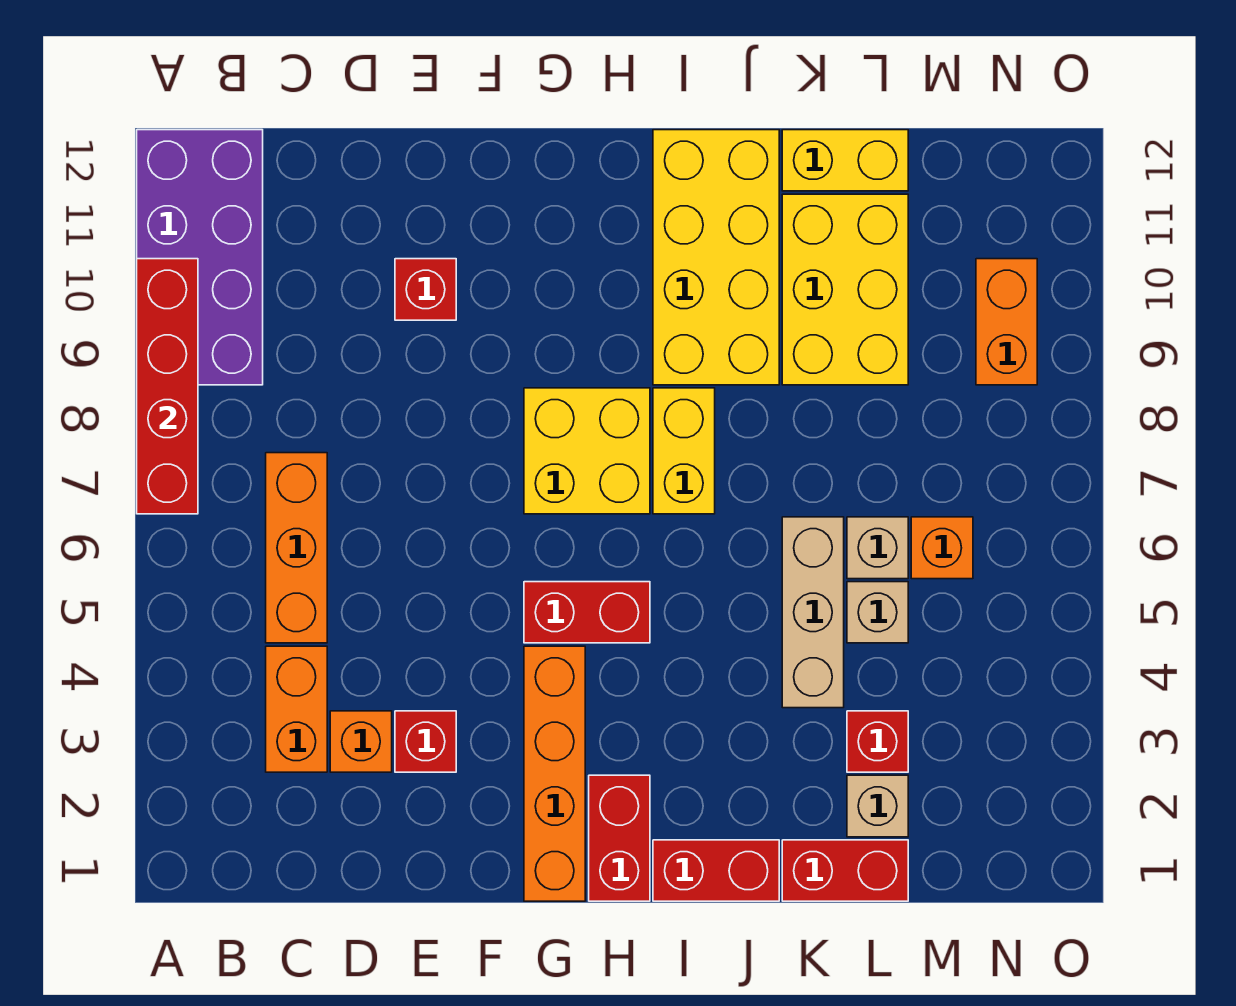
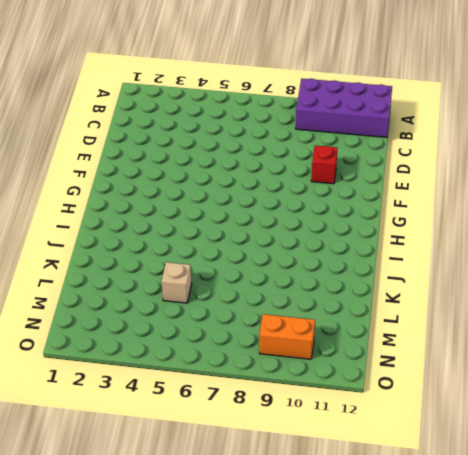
none -> orange 1x2 brick [266,646,327,772]
none -> orange 1x3 brick [266,453,327,643]
none -> orange 1x1 brick [330,711,392,772]

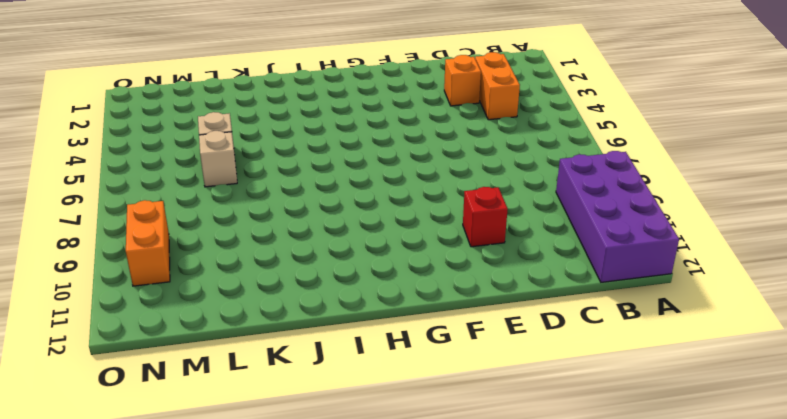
none -> orange 1x3 brick [266,453,327,643]
none -> red 1x1 brick [395,711,456,772]
none -> orange 1x4 brick [524,646,585,901]

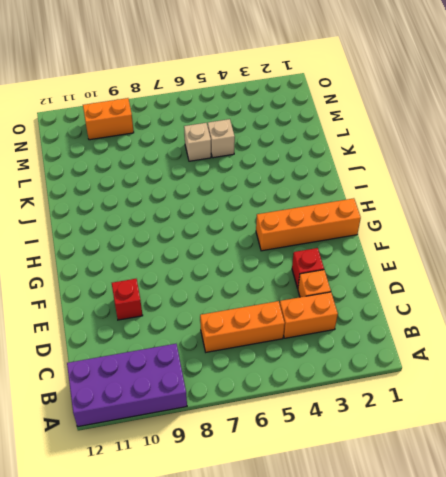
none -> red 1x2 brick [524,582,650,643]
none -> yellow 2x2 brick [524,388,650,514]
none -> red 1x2 brick [589,775,650,901]

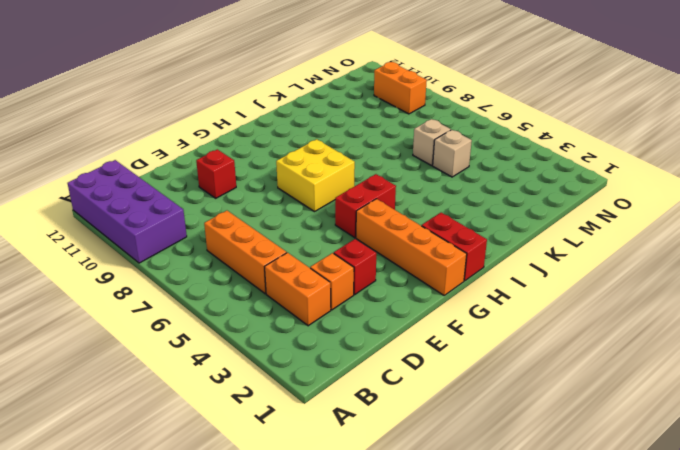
none -> red 1x2 brick [653,840,779,901]
none -> yellow 1x2 brick [653,388,715,514]
none -> yellow 2x4 brick [653,130,779,385]

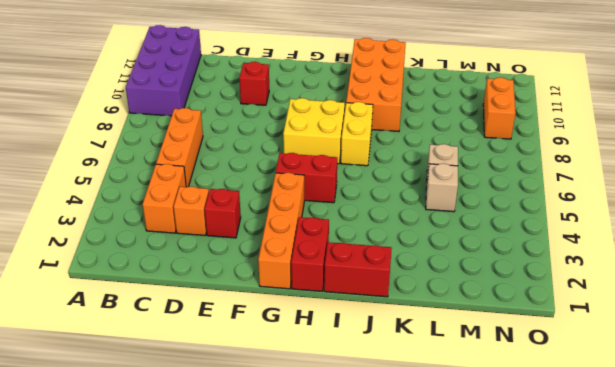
orange 2x4 brick [346,38,406,131] -> yellow 2x4 brick [653,130,779,385]
none -> red 1x2 brick [782,840,908,901]
none -> tan 1x3 brick [782,517,844,708]
none -> yellow 2x3 brick [782,194,908,385]

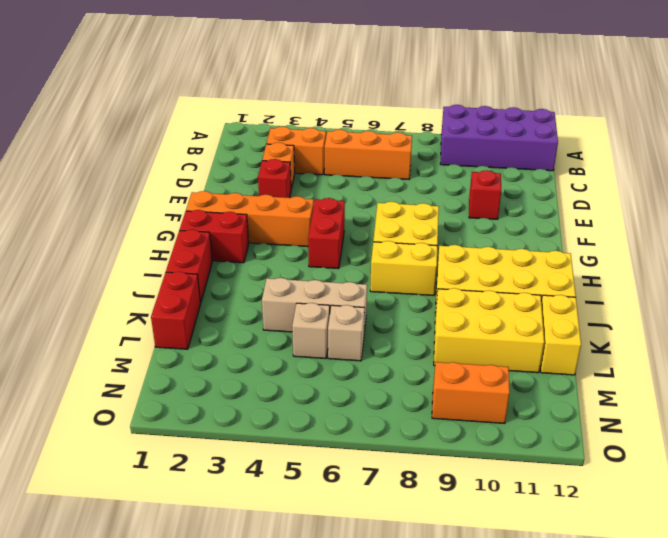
none -> tan 1x1 brick [847,775,908,837]
none -> red 1x1 brick [847,711,908,772]
none -> orange 1x1 brick [911,517,973,579]

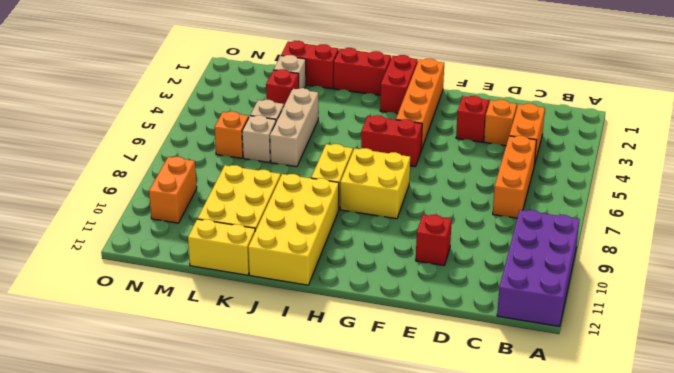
none -> red 1x4 brick [137,259,198,514]

